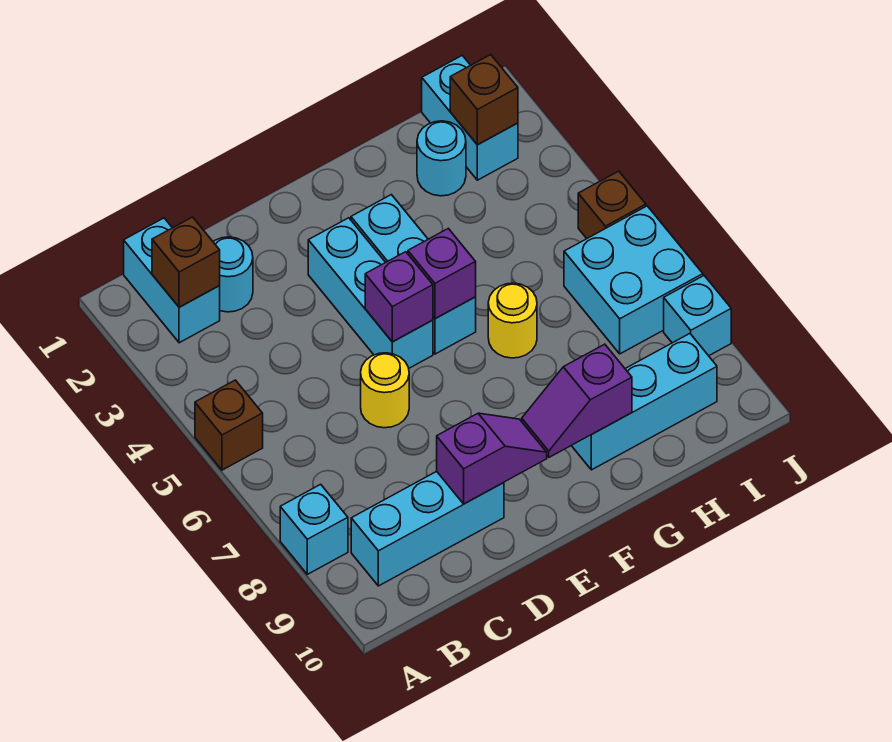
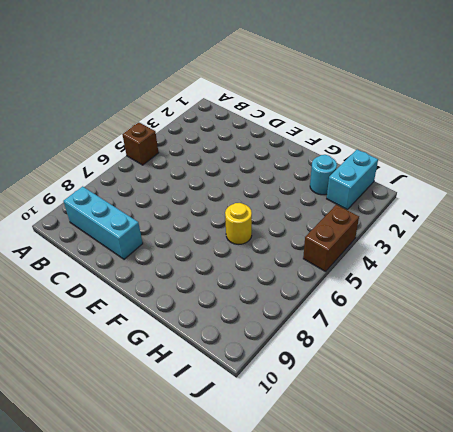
brown 1x2 brick [303,205,359,271] -> brown 1x1 brick [578,171,646,238]
none -> cyan 1x1 brick [280,484,348,574]
none -> cyan 1x2 brick [124,218,220,343]
none -> cyan 1x1 round brick [213,237,253,312]

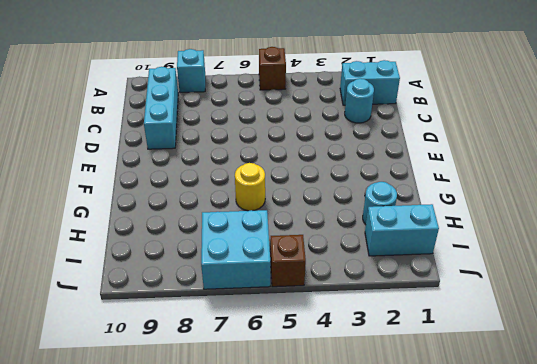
none -> yellow 1x1 round brick [361,353,409,428]
none -> cyan 1x3 brick [308,218,433,368]
none -> cyan 1x3 brick [351,195,476,354]

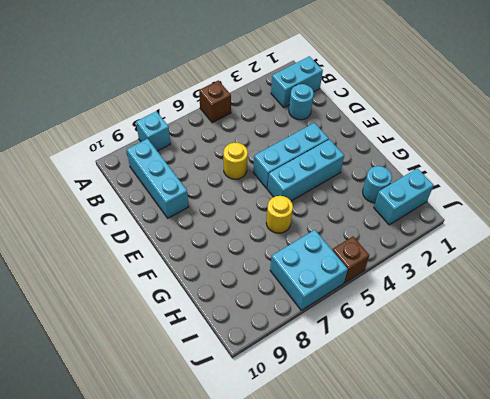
none -> cyan 1x3 brick [572,334,717,470]
none -> cyan 1x1 brick [664,276,731,356]
none -> brown 1x1 brick [152,217,220,307]

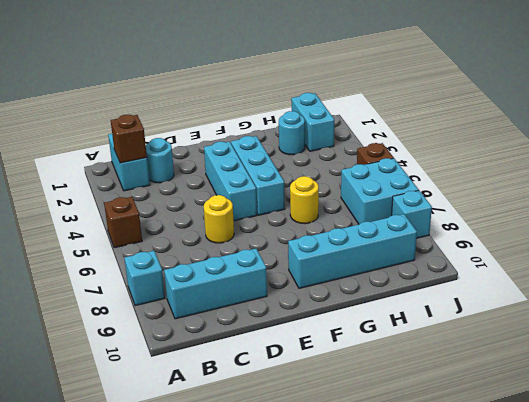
cyan 1x4 brick [288,214,417,288] -> cyan 1x3 brick [572,334,717,470]
none -> purple 1x2 slope [437,413,547,504]
none -> purple 1x1 brick [365,252,433,342]
none -> purple 1x1 brick [408,229,476,319]

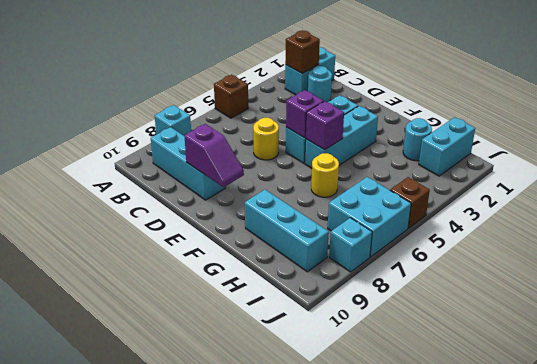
none -> purple 1x2 slope [522,344,632,457]
none -> brown 1x1 brick [450,55,518,145]

